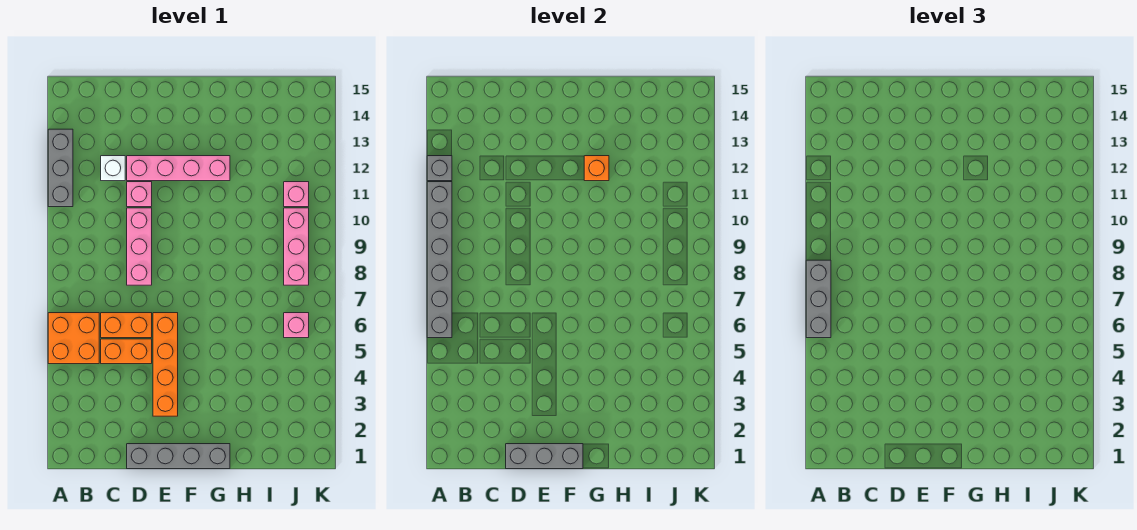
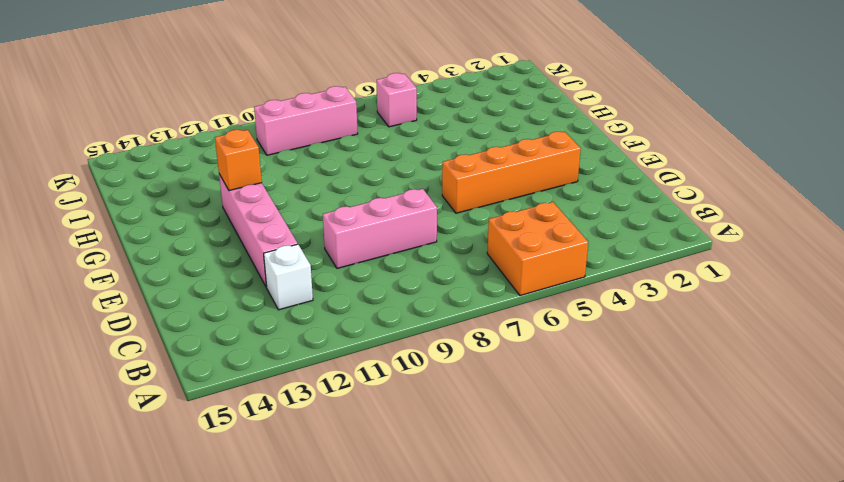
none -> grey 1x3 brick [48,129,73,207]
none -> orange 1x2 brick [101,339,152,364]
none -> orange 1x2 brick [101,313,152,338]

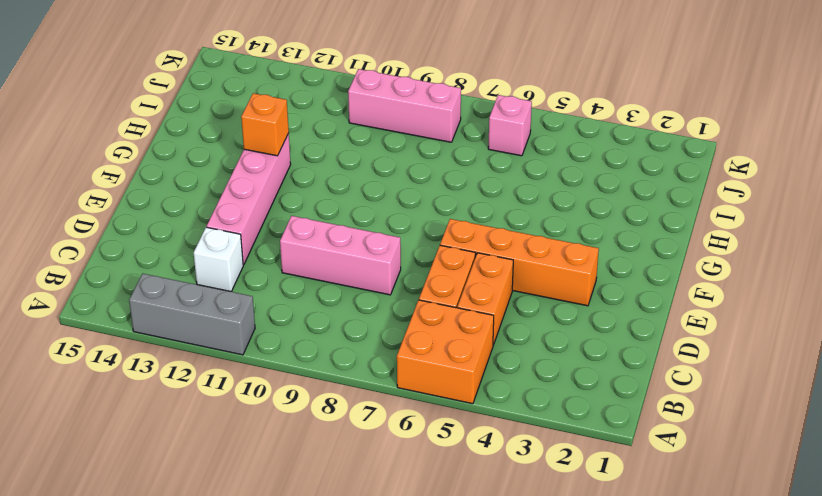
none -> grey 1x4 brick [127,444,230,469]
none -> pink 1x1 brick [127,182,152,207]
none -> pink 1x1 brick [284,182,309,207]

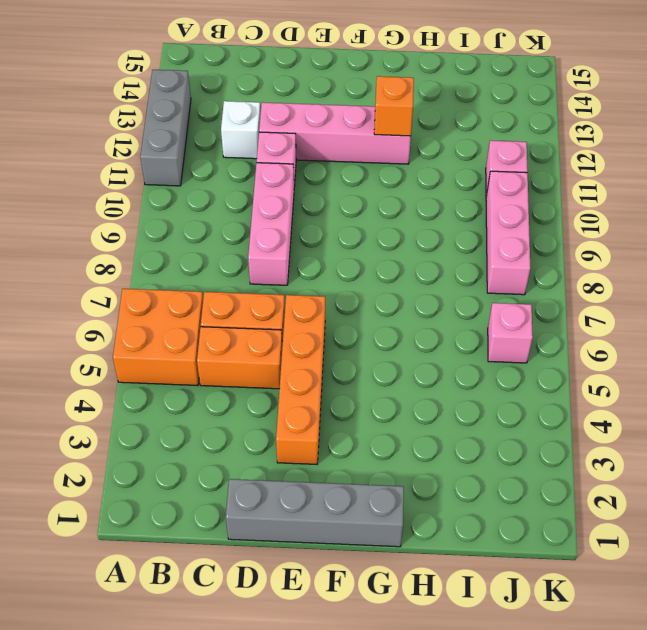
none -> grey 1x6 brick [427,182,452,338]
none -> grey 1x1 brick [427,156,452,181]
none -> grey 1x3 brick [506,444,583,469]

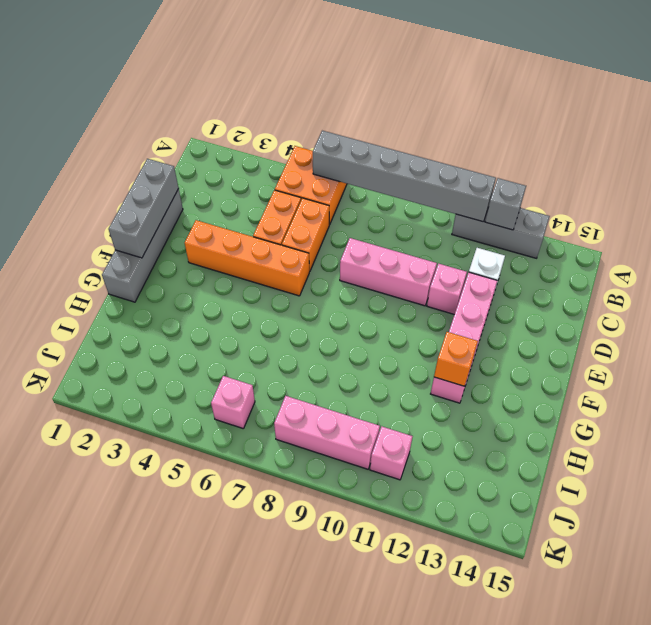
none -> grey 1x3 brick [806,260,831,338]

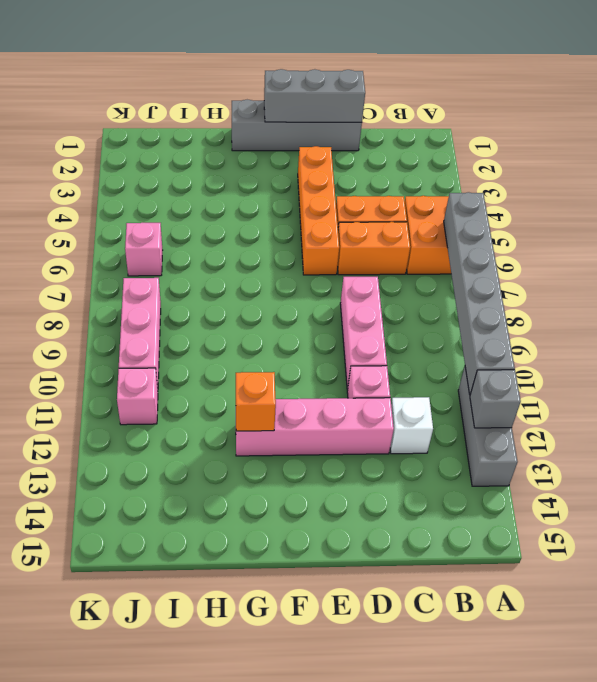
none -> grey 1x3 brick [806,260,831,338]

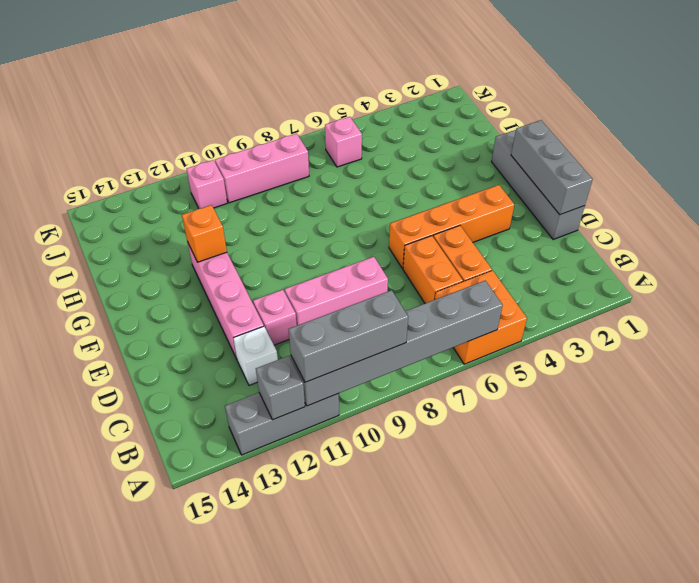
grey 1x3 brick [288,290,408,382] -> grey 1x3 brick moved to [806,260,831,338]

